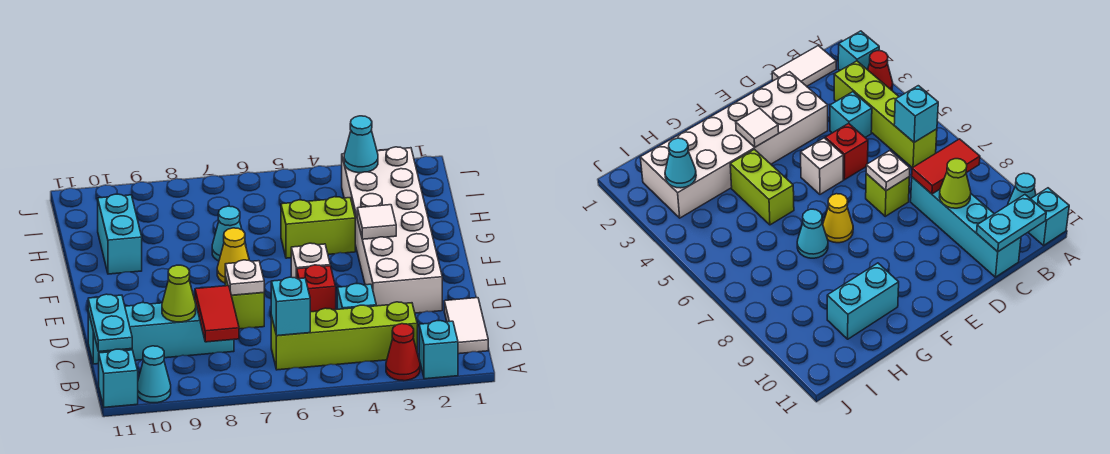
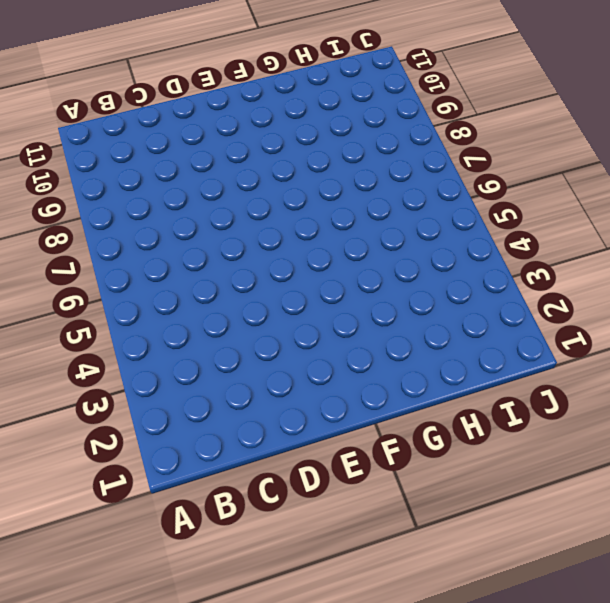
none -> cyan 1x1 brick [419,321,458,379]
none -> red 1x1 cone [386,324,420,381]
none -> cyan 1x1 cone [138,346,171,403]

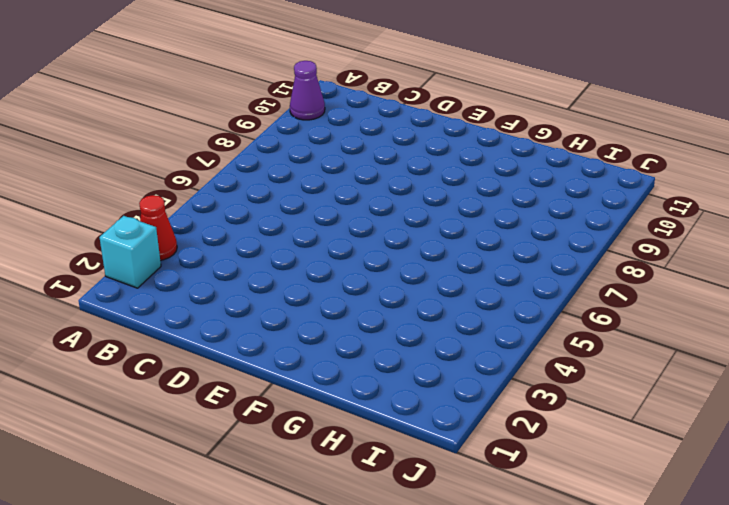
purple 1x1 cone [290,61,325,120] -> cyan 1x1 cone [138,346,171,403]
none -> cyan 1x1 brick [99,349,138,407]
none -> white 1x2 tile [444,298,488,354]
none -> lime 1x4 brick [271,302,417,370]

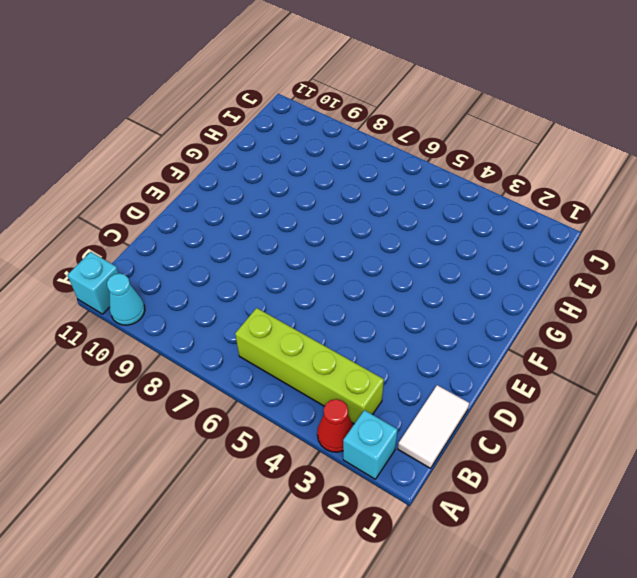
none -> cyan 1x1 brick [337,284,376,309]
none -> cyan 1x4 brick [88,302,234,364]
none -> white 2x6 brick [342,147,442,313]

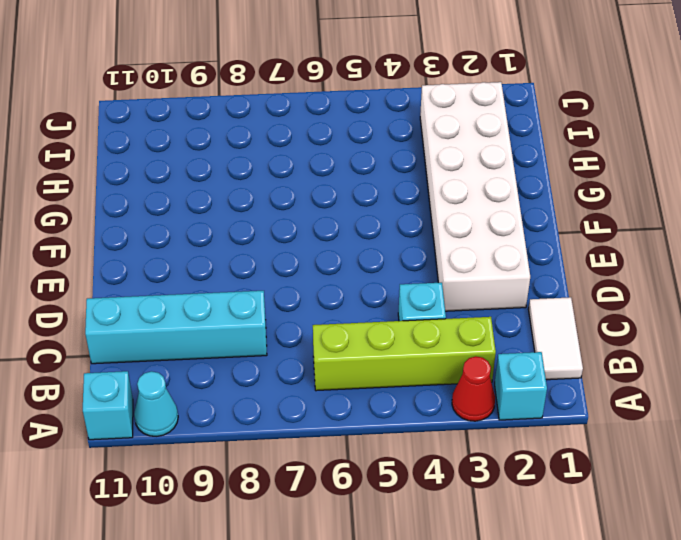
none -> red 1x1 brick [297,265,336,312]
none -> lime 1x1 brick [225,276,264,329]
none -> white 1x1 brick [291,243,330,278]

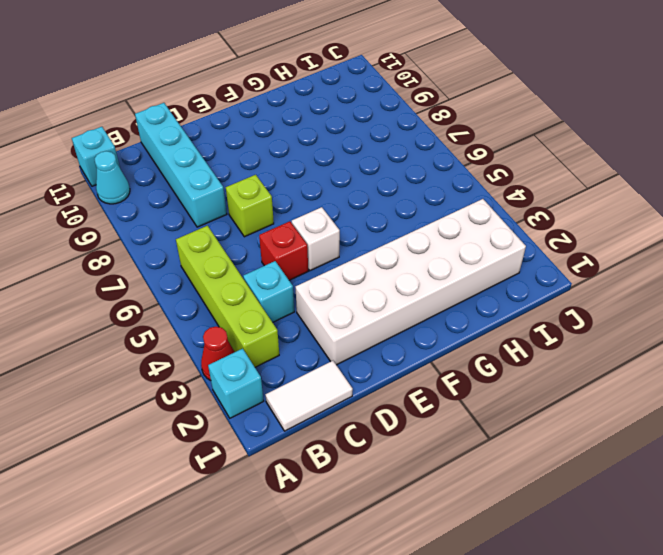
none -> yellow 1x1 cone [217,228,250,283]
none -> lime 1x2 brick [281,197,355,258]
none -> cyan 1x1 cone [212,206,246,261]

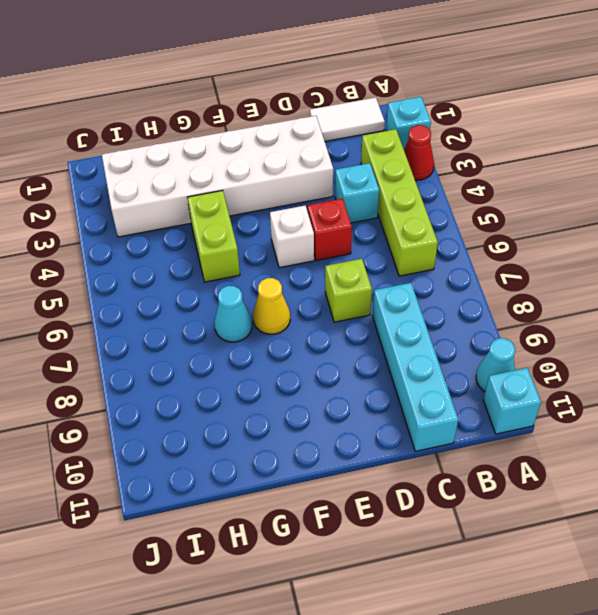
none -> cyan 1x2 brick [98,194,142,274]
none -> cyan 1x1 brick [271,277,310,336]
none -> red 1x2 tile [195,286,239,342]

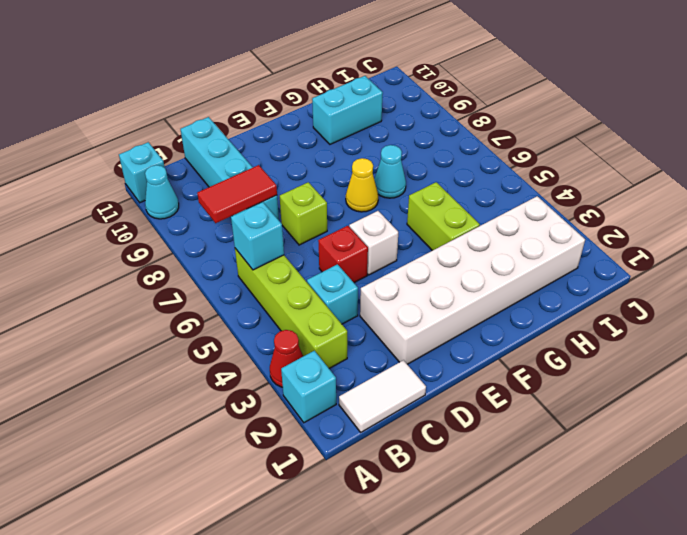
none -> cyan 1x2 plate [88,294,132,351]
none -> lime 1x1 cone [162,265,196,322]
none -> white 1x1 plate [225,260,264,295]

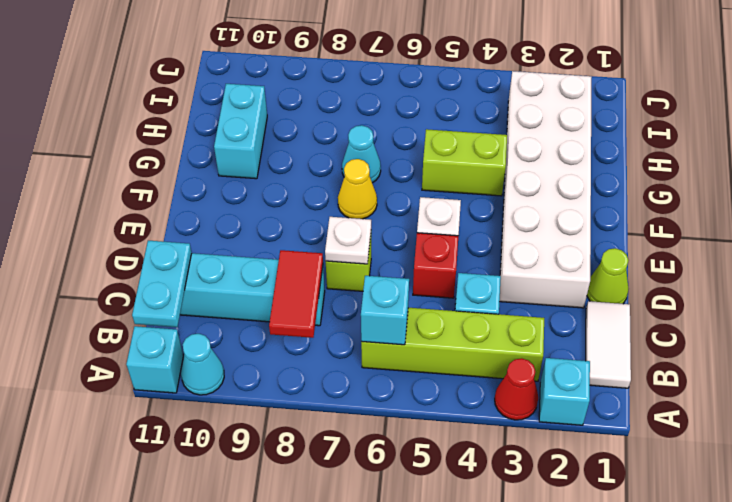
lime 1x1 cone [587,248,629,304] -> lime 1x1 cone moved to [162,265,196,322]
none -> white 1x1 tile [357,205,396,239]
none -> cyan 1x1 cone [344,116,378,173]

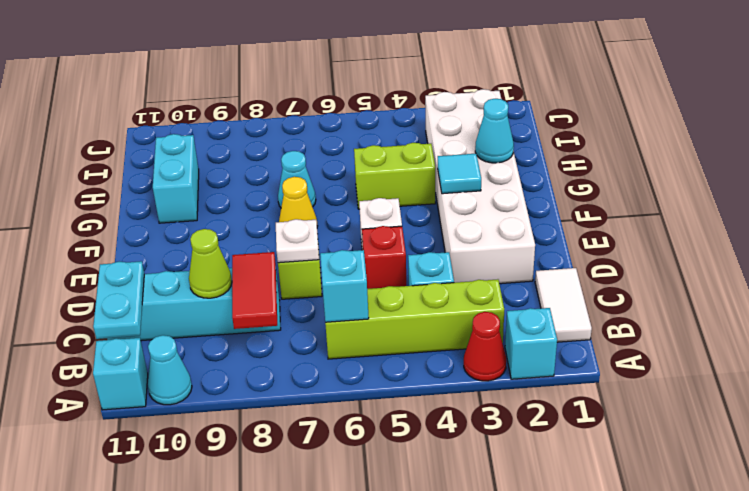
cyan 1x1 tile [438,154,481,194] -> white 1x1 tile [357,205,396,239]
cyan 1x1 cone [475,99,514,163] -> cyan 1x1 cone moved to [344,116,378,173]

